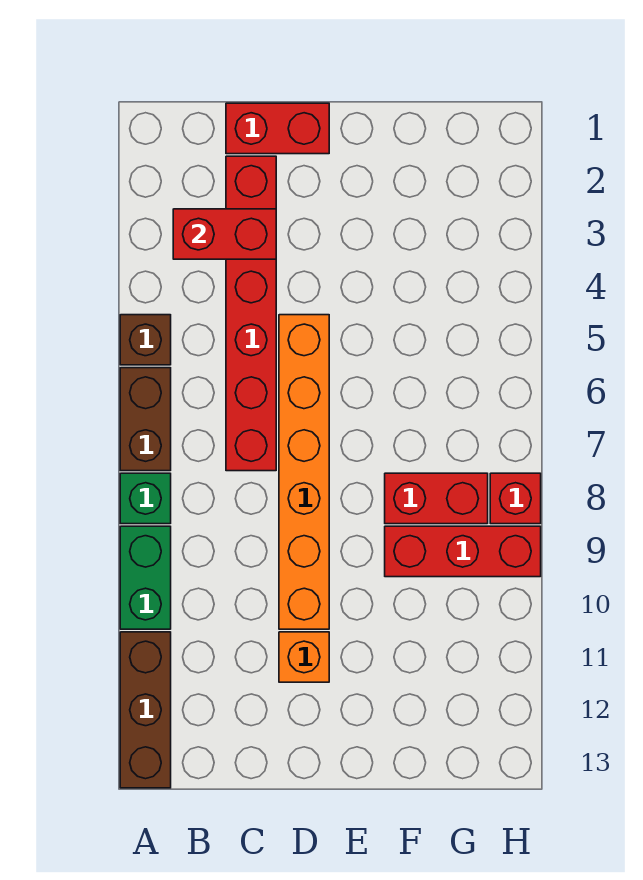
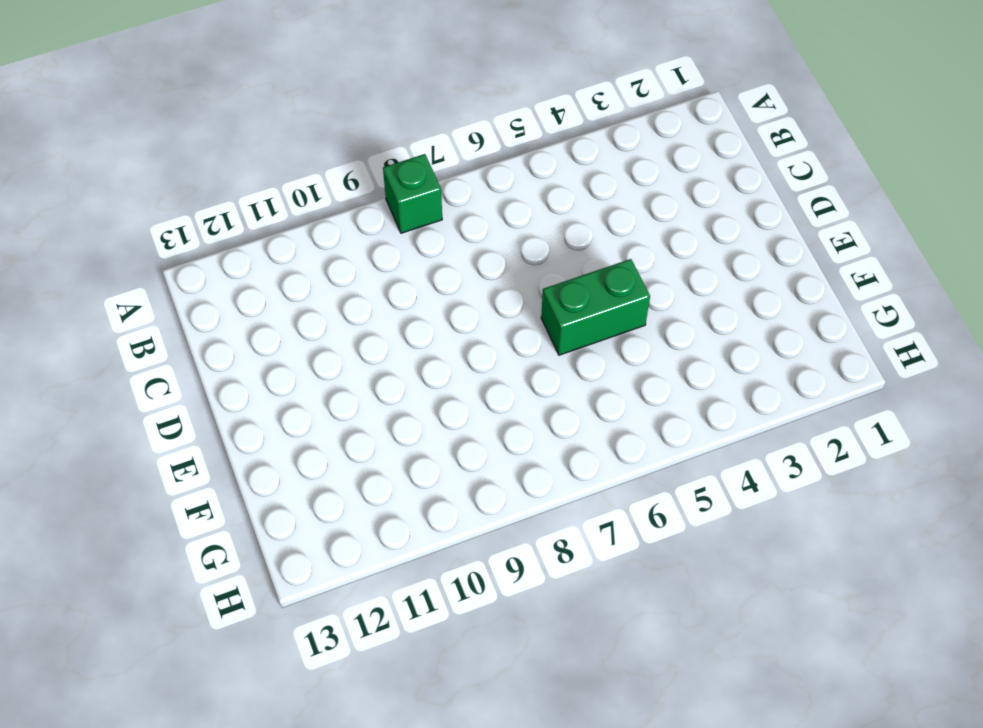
green 1x2 brick [541,259,650,355] -> green 1x2 brick moved to [120,526,171,629]
none -> brown 1x1 brick [120,315,171,365]
none -> brown 1x2 brick [120,368,171,471]
none -> brown 1x3 brick [120,632,171,788]

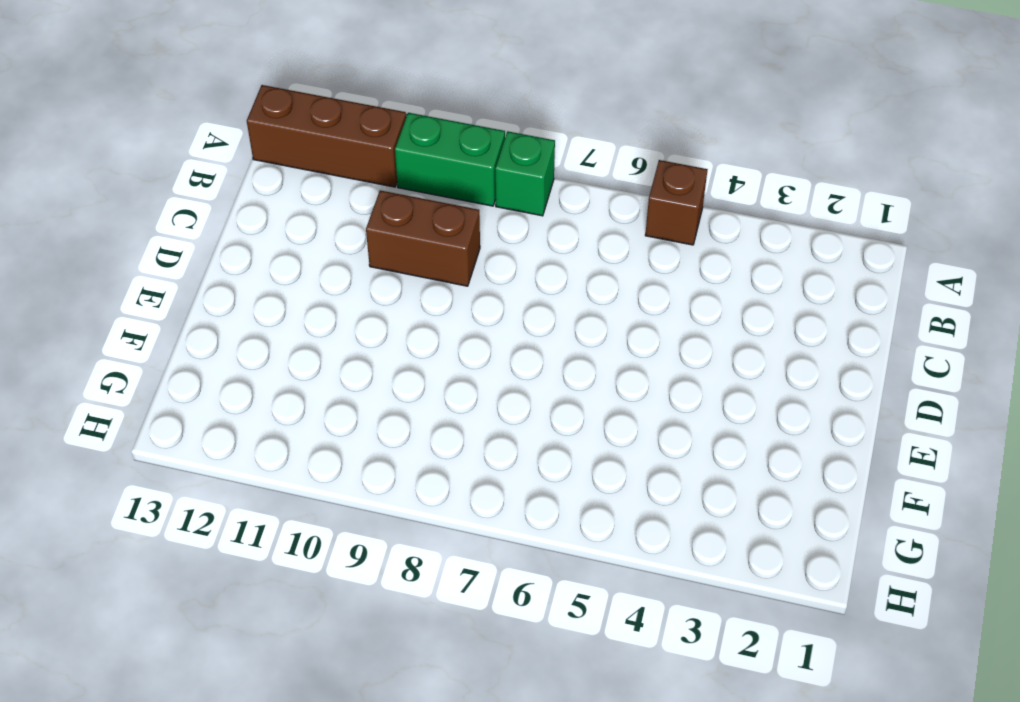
brown 1x2 brick [366,190,480,286] -> brown 1x2 brick moved to [120,368,171,471]
none -> red 1x2 brick [226,103,329,154]
none -> red 1x6 brick [226,156,276,471]
none -> orange 1x6 brick [279,315,329,629]

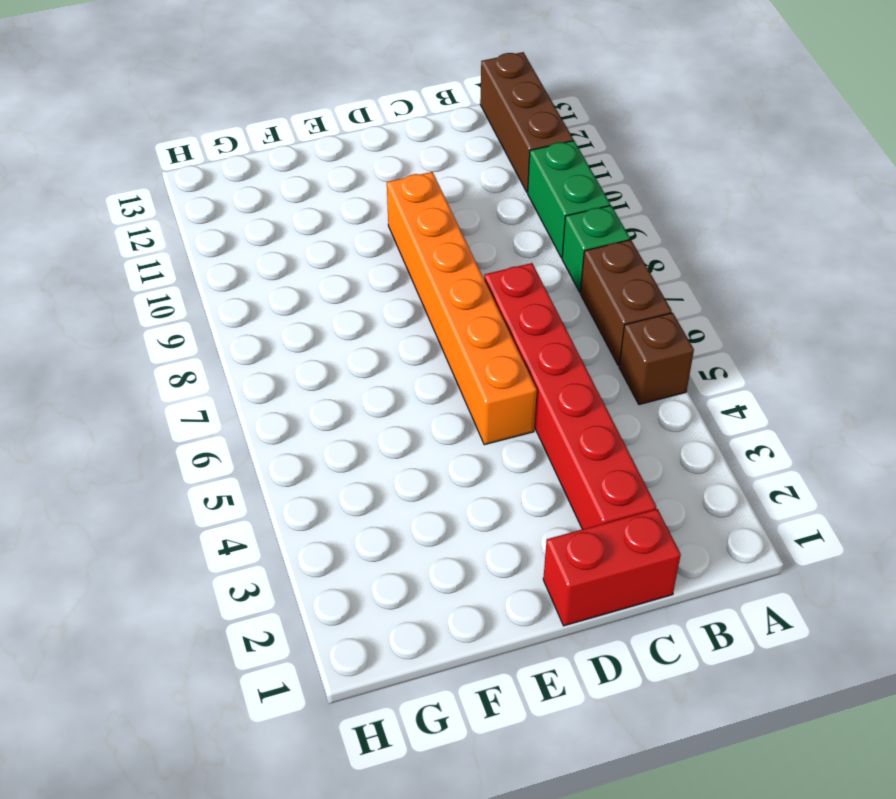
none -> orange 1x1 brick [279,632,329,682]
none -> red 1x2 brick [385,473,488,524]
none -> red 1x3 brick [385,526,541,577]

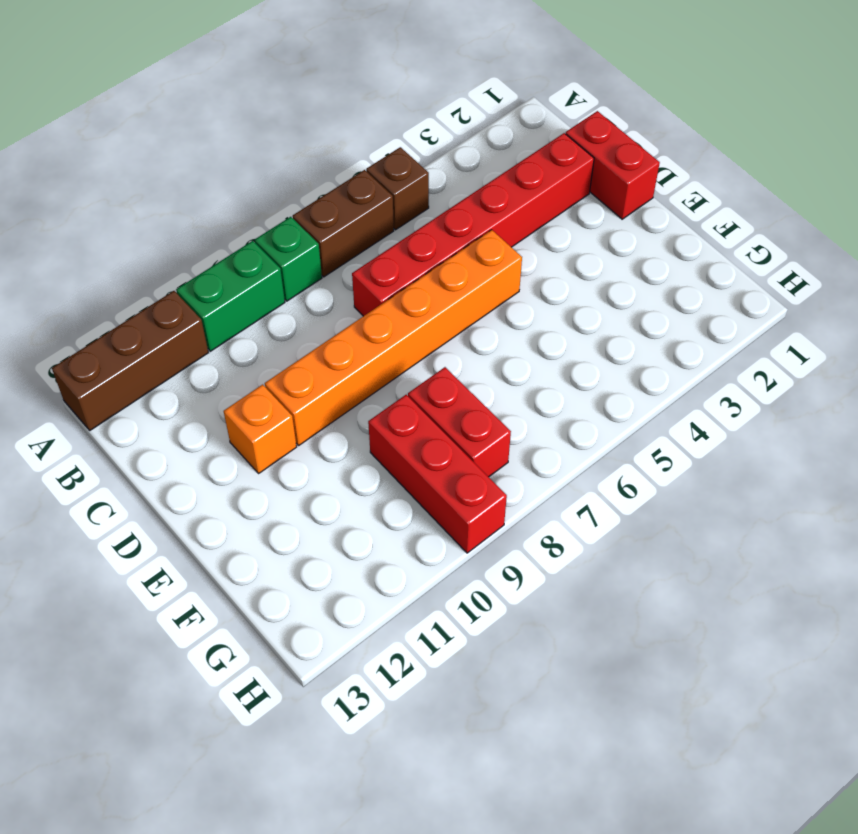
none -> red 1x1 brick [490,473,541,524]
none -> red 1x2 brick [173,209,276,259]

